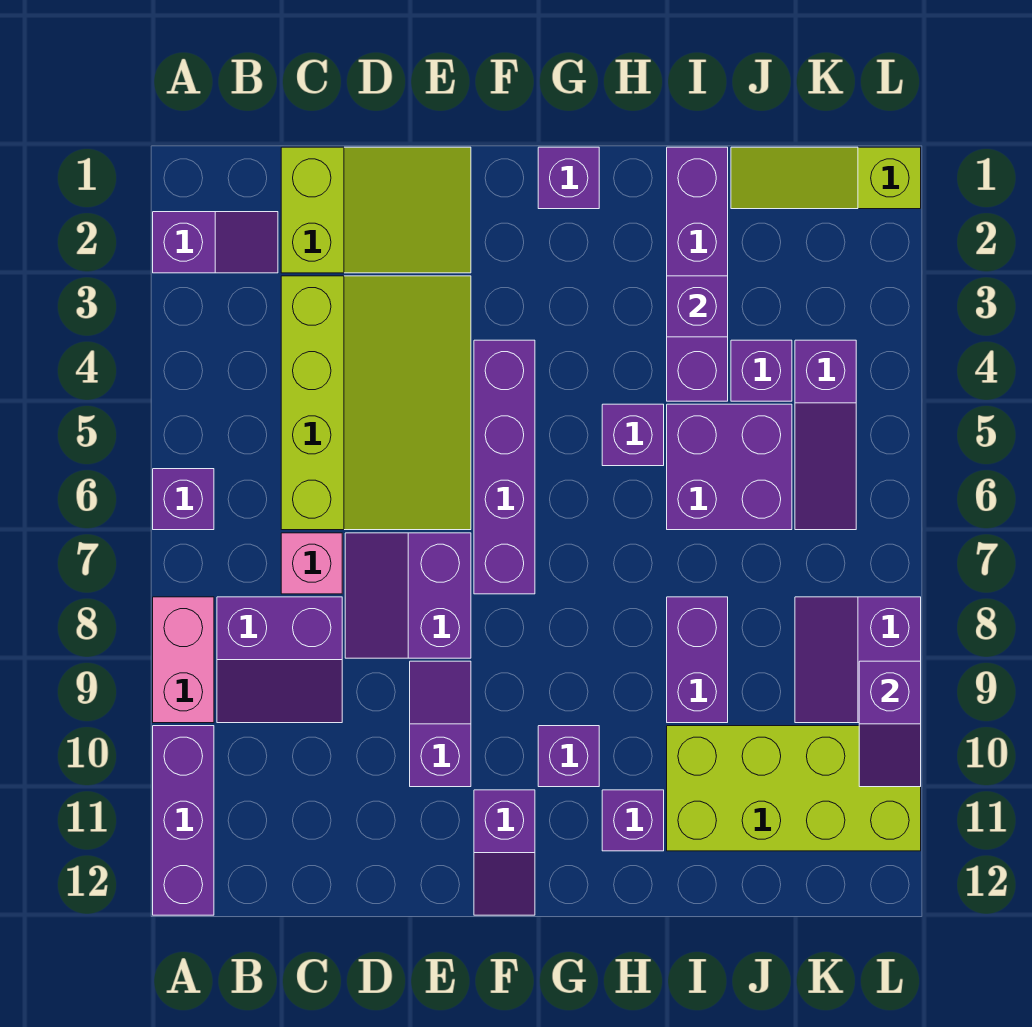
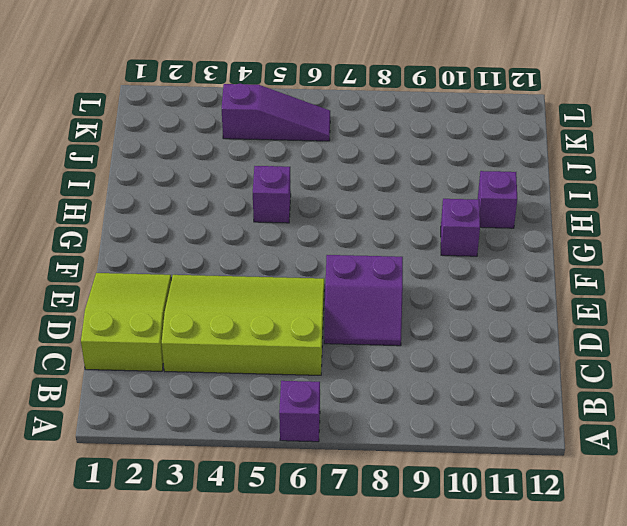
none -> purple 1x2 slope [153,212,278,273]
none -> pink 1x2 brick [153,597,214,723]
none -> purple 1x3 brick [153,726,214,915]

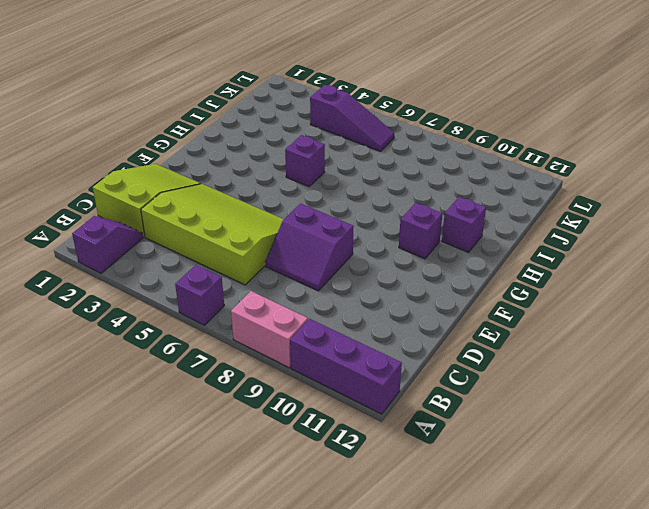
none -> purple 2x2 slope [217,597,342,723]
none -> pink 1x1 brick [281,533,342,594]
none -> purple 1x2 slope [410,661,471,787]

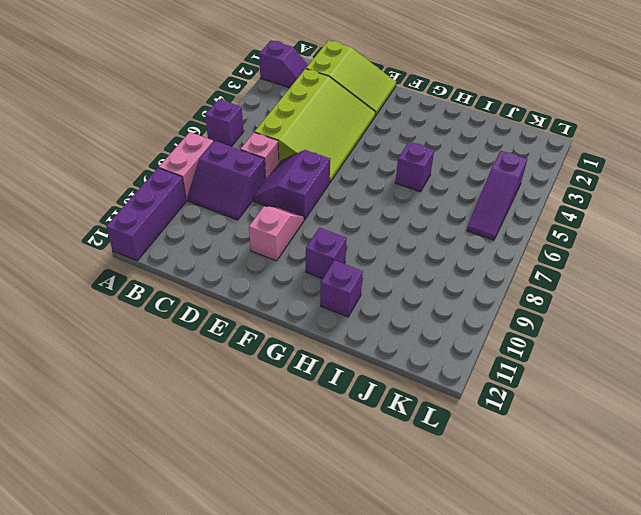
pink 1x2 slope [249,206,304,261] -> purple 1x2 slope [410,661,471,787]
none -> purple 1x4 brick [474,340,535,594]
none -> purple 1x2 slope [474,790,535,915]
none -> purple 1x1 brick [538,147,599,209]

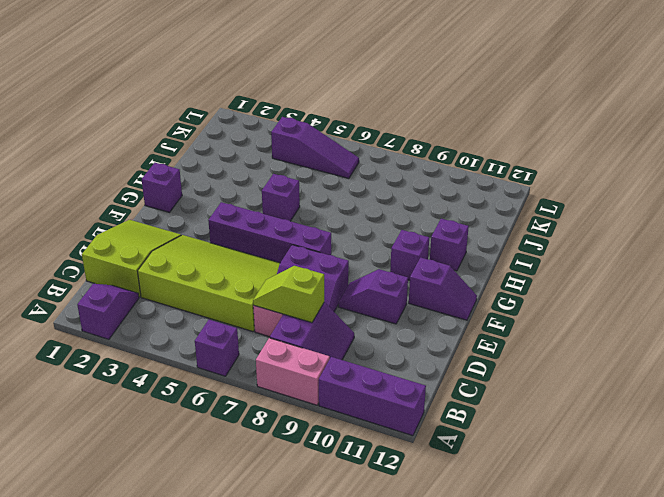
lime 1x2 slope [253,266,324,323] -> none
none -> purple 1x4 brick [667,147,728,401]
none -> purple 2x2 brick [667,404,792,530]
none -> purple 1x2 brick [667,597,728,723]

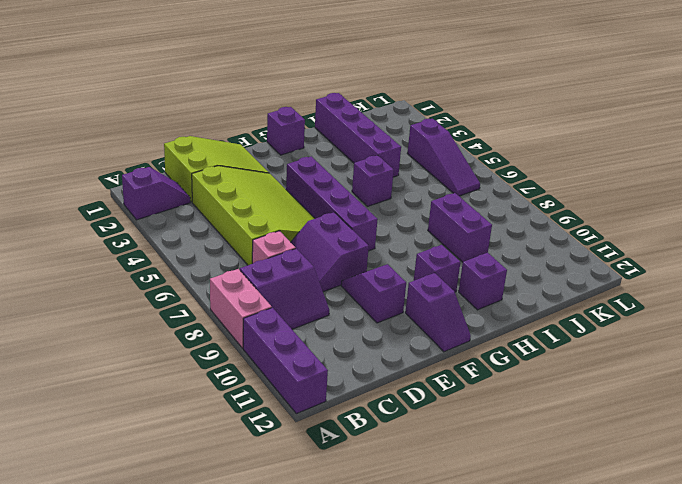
none -> purple 1x1 brick [153,469,214,530]
none -> purple 2x2 brick [667,404,792,530]
none -> lime 2x4 brick [667,726,921,851]

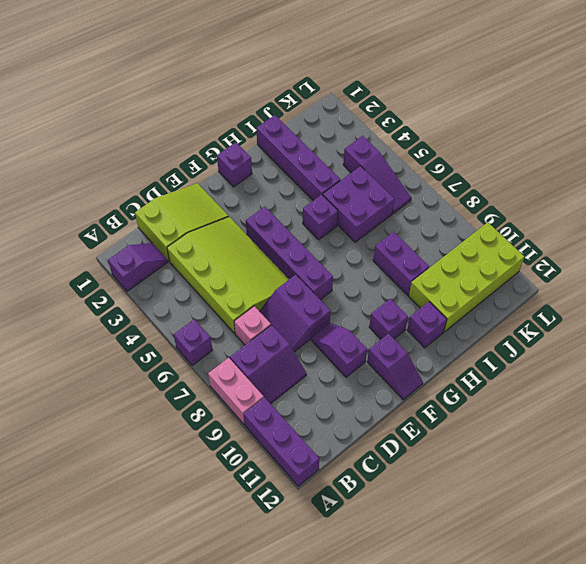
none -> lime 1x3 slope [731,147,921,209]
none -> purple 1x1 brick [731,340,792,401]
none -> purple 2x2 slope [795,597,921,723]

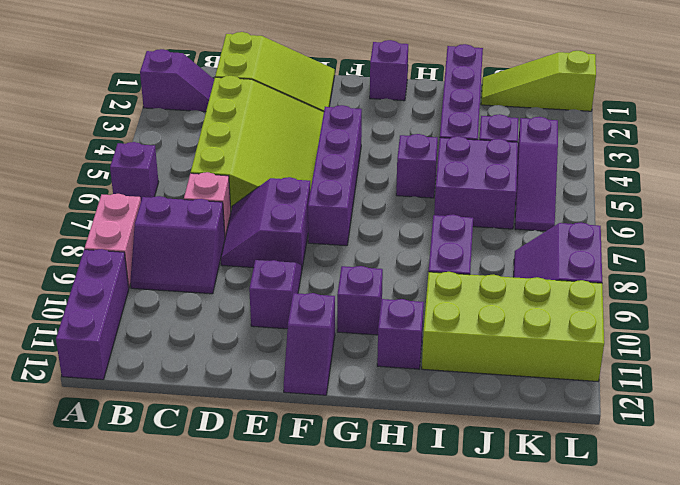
none -> purple 1x1 brick [667,276,728,337]
none -> purple 1x2 slope [859,661,921,787]

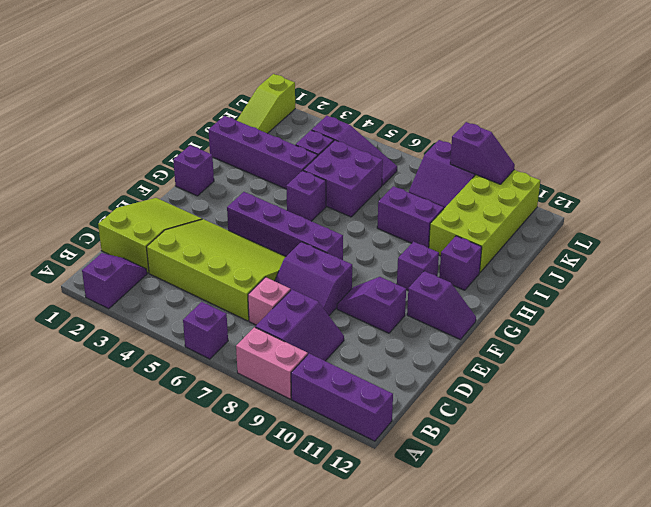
none -> purple 1x1 brick [667,276,728,337]

